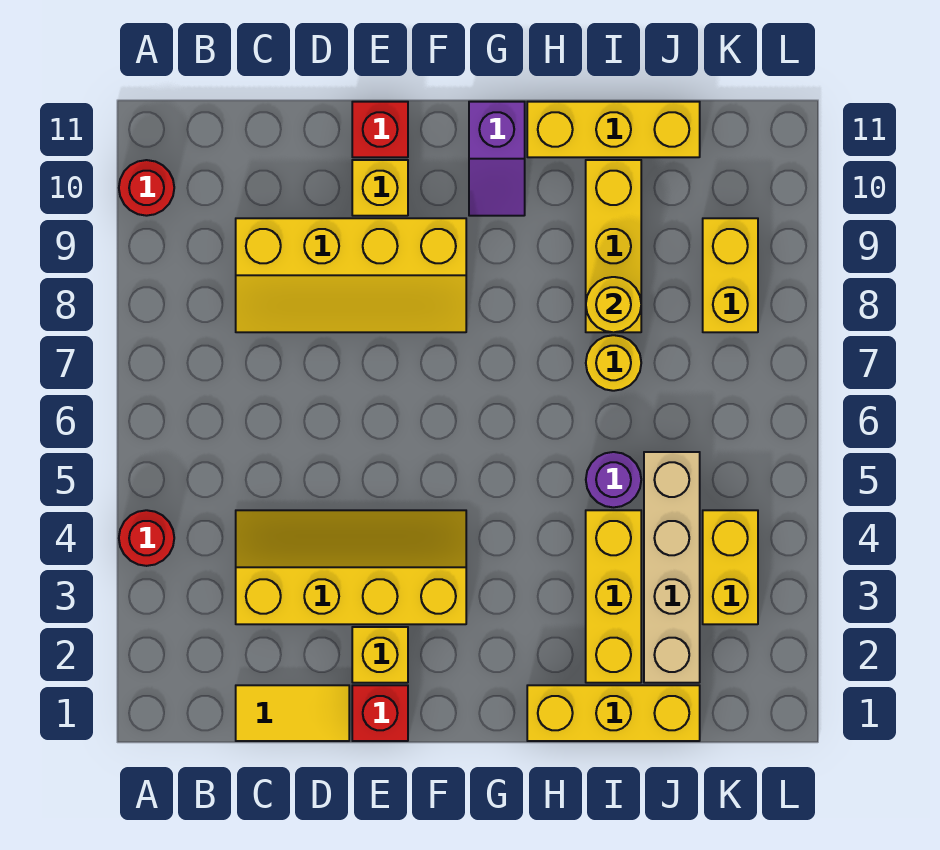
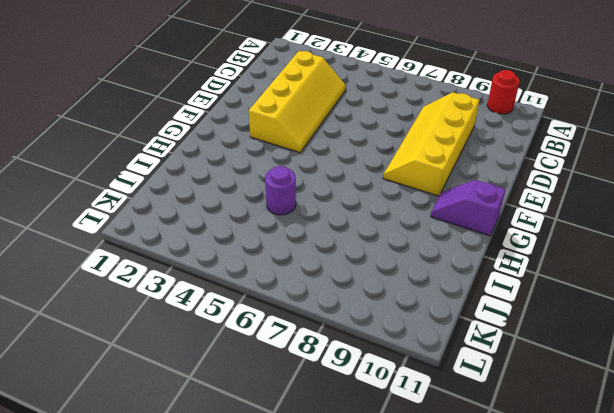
none -> red 1x1 round brick [119,510,174,566]
none -> yellow 1x2 tile [236,685,349,741]
none -> red 1x1 brick [352,685,408,741]

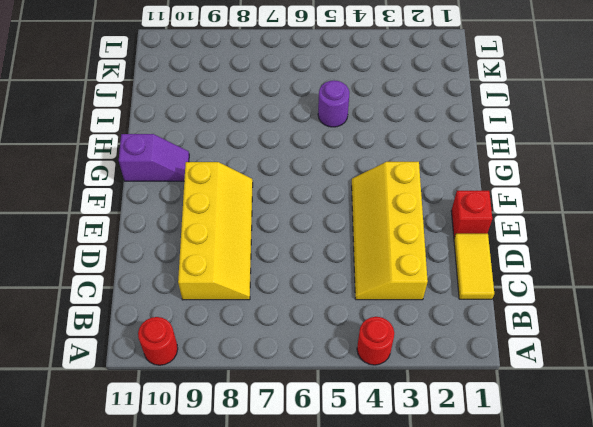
none -> yellow 1x1 brick [352,627,408,683]
none -> yellow 1x1 brick [352,160,408,216]
none -> red 1x1 brick [352,102,408,157]

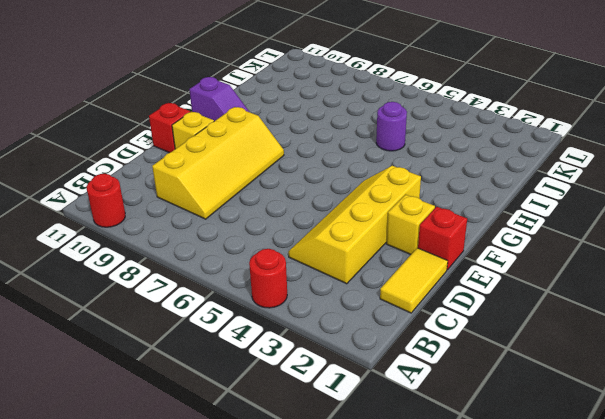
none -> yellow 1x3 brick [527,685,700,741]
none -> yellow 1x3 brick [527,102,700,157]
none -> yellow 1x3 brick [586,510,641,683]

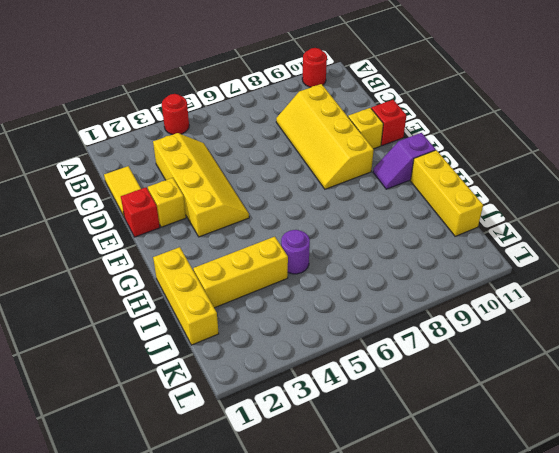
none -> yellow 1x1 round brick [586,335,641,391]
none -> yellow 1x3 brick [586,160,641,332]
none -> tan 1x4 brick [644,452,700,683]

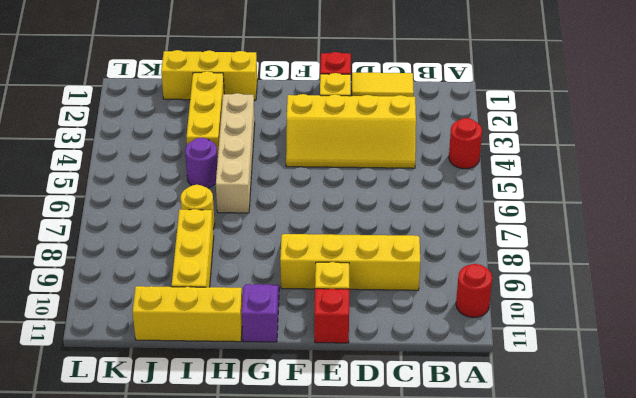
tan 1x4 brick [216,93,255,213] -> tan 1x4 brick moved to [644,452,700,683]
none -> yellow 1x2 brick [703,510,758,624]
none -> yellow 1x2 brick [703,218,758,332]
none -> yellow 1x1 round brick [586,277,641,332]

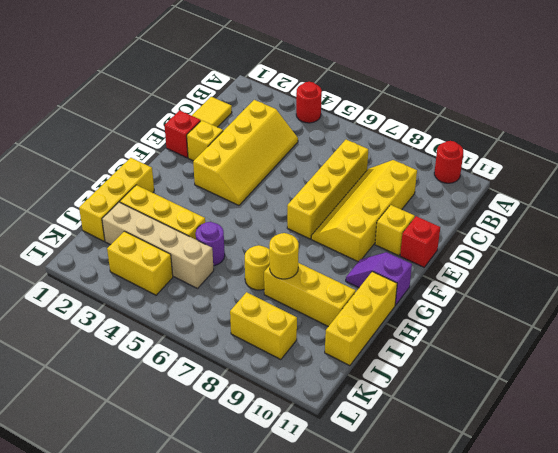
yellow 1x4 brick [287,140,368,239] -> none

